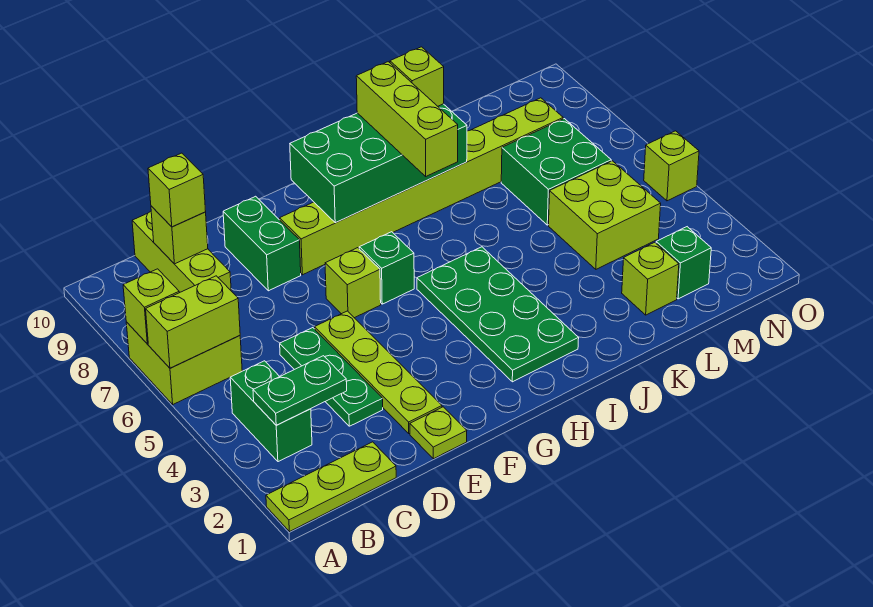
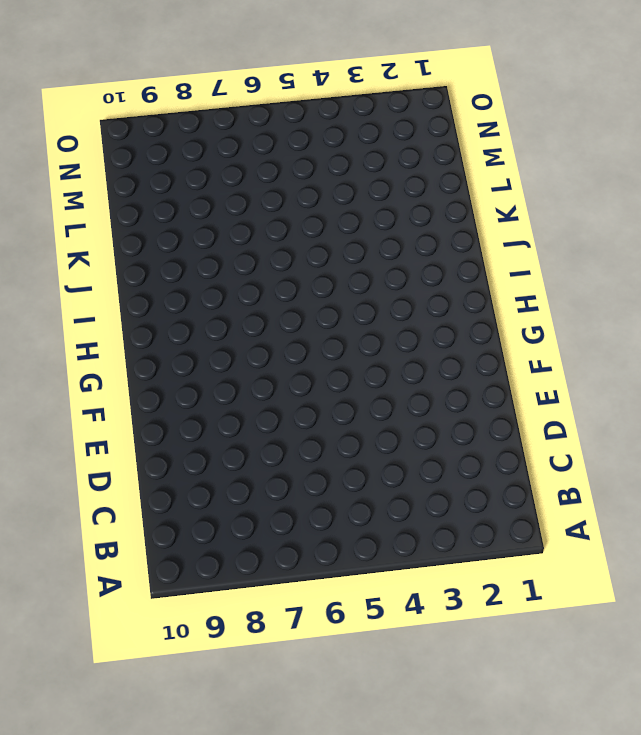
none -> lime 1x3 plate [266,442,396,532]
none -> lime 2x2 brick [126,322,242,404]
none -> green 1x2 brick [230,361,312,462]

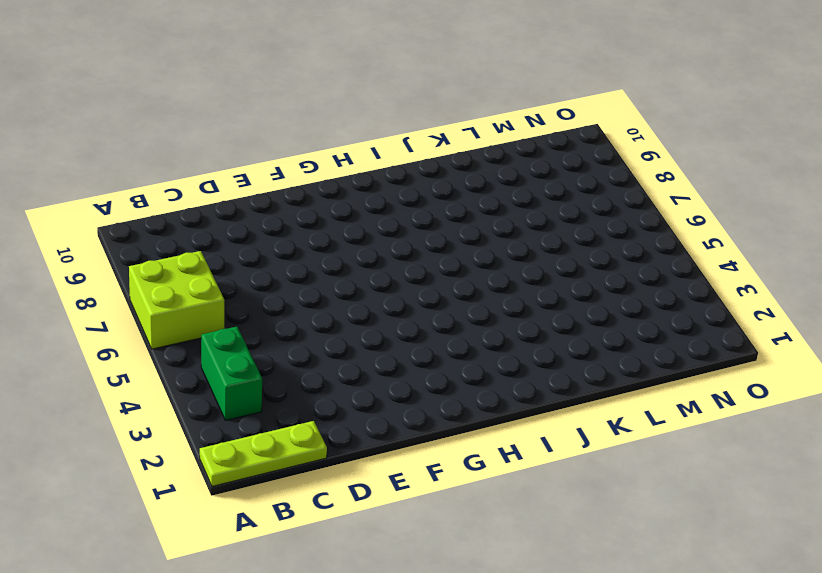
none -> lime 1x3 brick [132,211,231,293]
none -> green 1x3 plate [280,328,383,426]
none -> lime 1x1 plate [410,407,467,459]

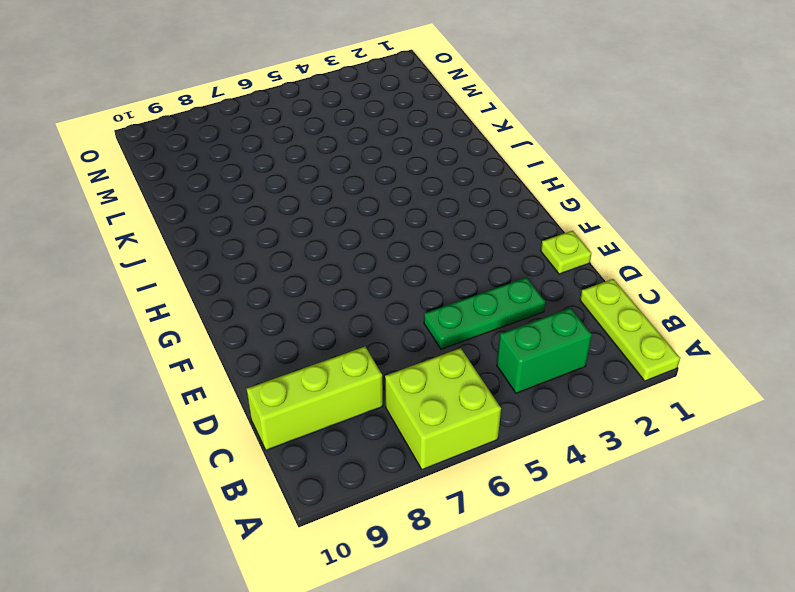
none -> lime 1x4 plate [315,311,442,433]
none -> green 1x2 brick [223,196,301,291]
none -> lime 1x1 brick [325,248,381,318]

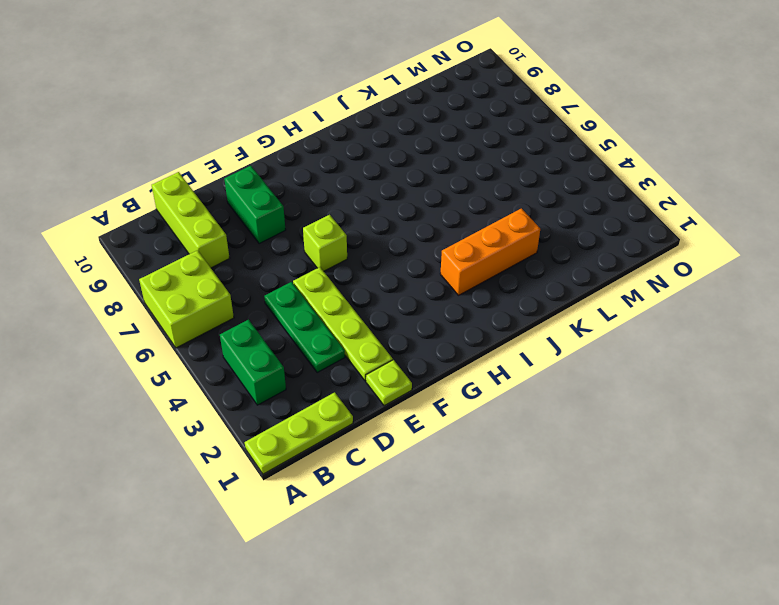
orange 1x3 brick [440,208,540,295] -> green 2x4 plate [417,247,579,382]
none -> lime 1x8 brick [280,98,563,275]
none -> green 1x1 brick [359,232,414,304]
none -> lime 1x1 brick [622,242,679,315]

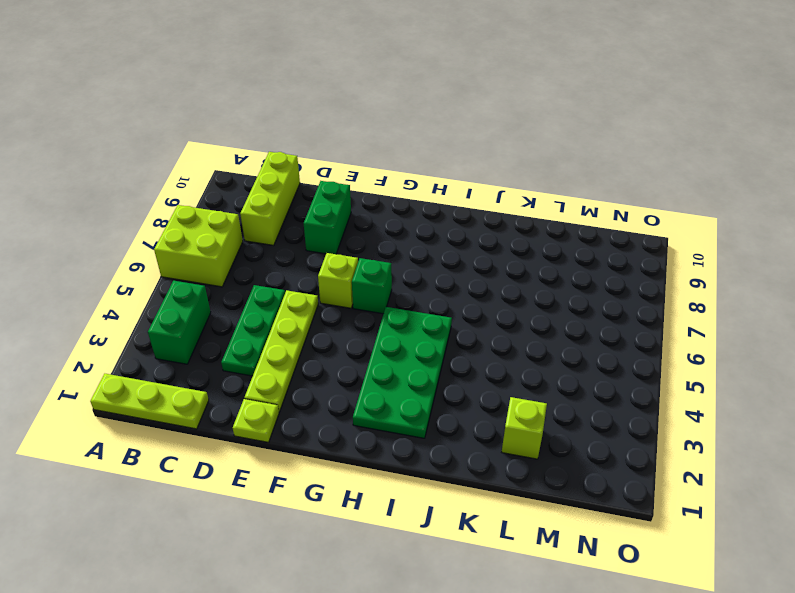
none -> lime 1x8 brick [280,98,563,275]
none -> lime 2x2 brick [549,161,661,269]
none -> green 2x2 brick [501,119,611,225]

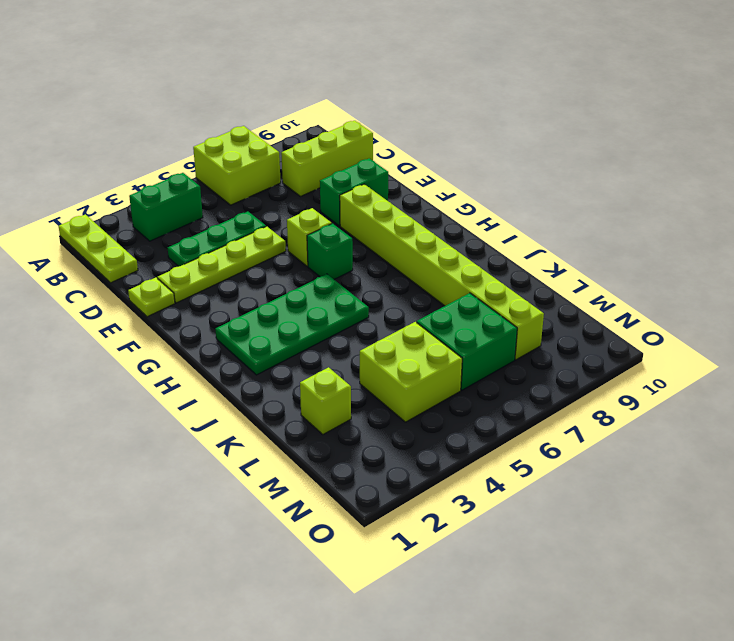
none -> green 1x1 brick [656,227,711,299]
none -> lime 1x1 brick [644,131,699,201]
none -> lime 1x2 brick [146,276,240,368]

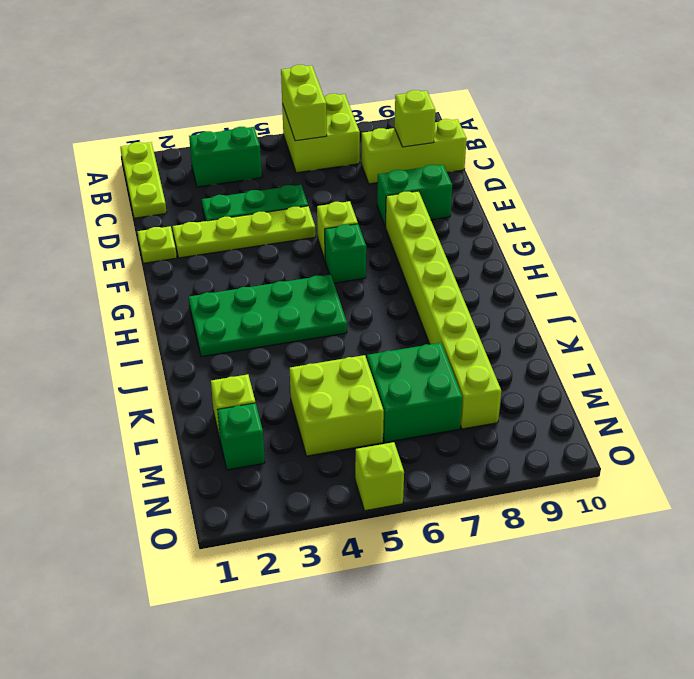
none -> lime 1x1 brick [123,269,179,344]
none -> green 1x2 plate [253,356,347,425]
none -> green 2x4 brick [290,104,467,223]

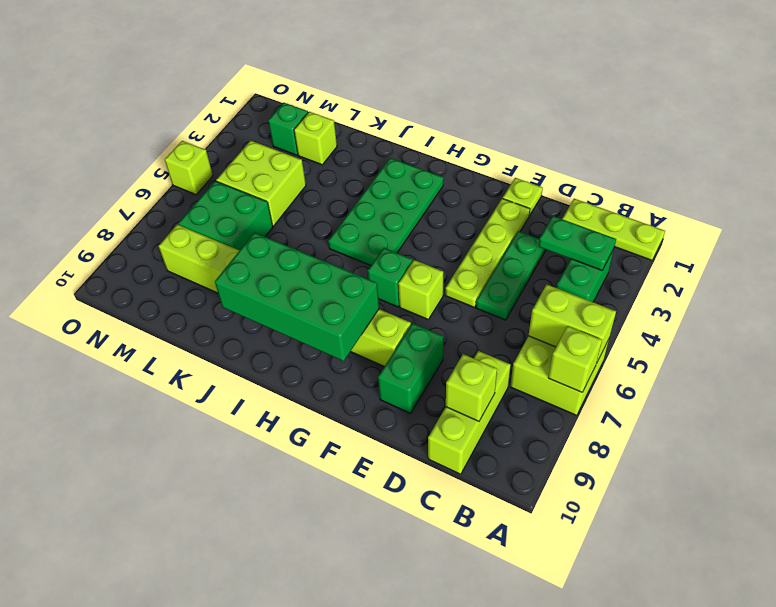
none -> lime 1x1 brick [148,153,206,227]
none -> lime 1x3 brick [356,62,458,176]
none -> lime 1x1 brick [390,47,444,106]

